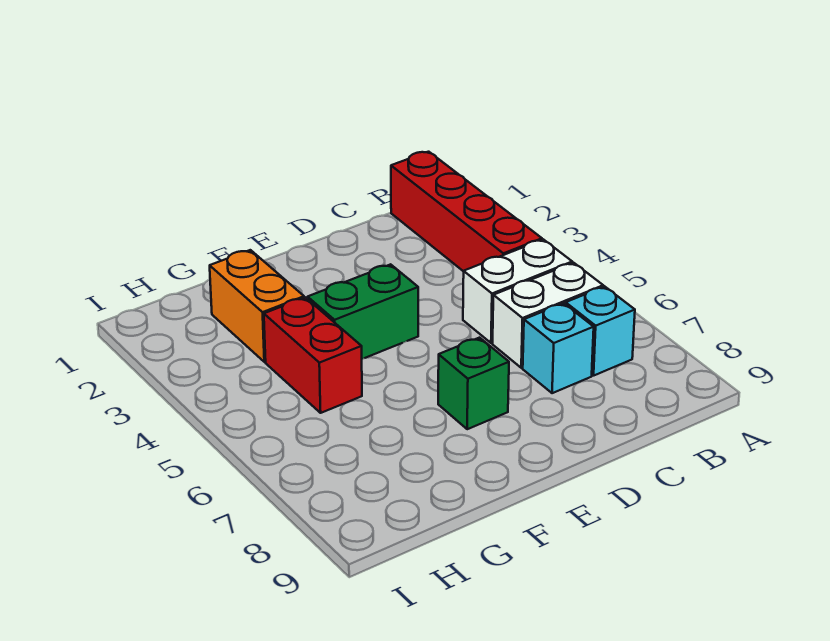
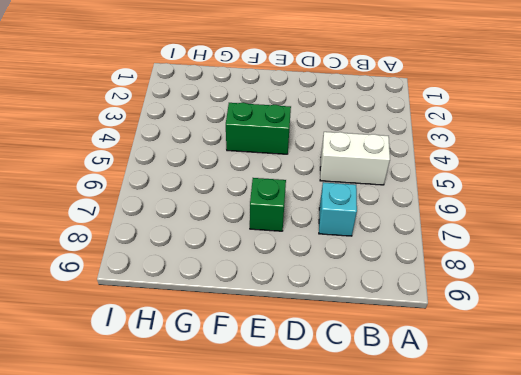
none -> red 1x4 brick [391,152,542,271]
none -> white 1x2 brick [493,263,603,368]

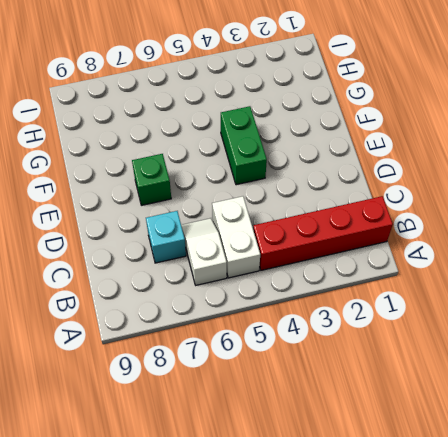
white 1x2 slope [181,218,227,285] -> white 1x2 brick [493,263,603,368]
none -> cyan 1x1 brick [566,286,635,376]
none -> orange 1x2 brick [210,250,304,362]

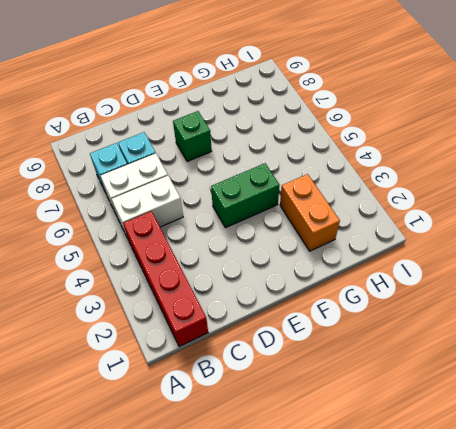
none -> red 1x2 brick [264,297,362,413]

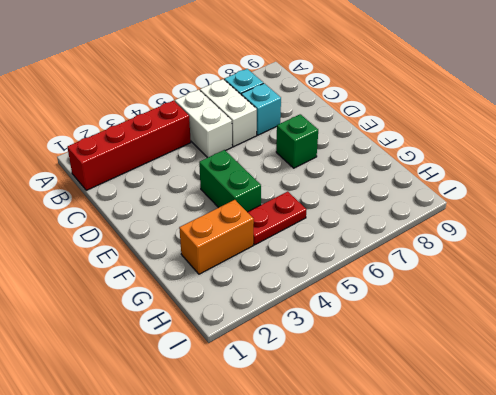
red 1x2 plate [248,192,306,245] -> red 1x2 brick [264,297,362,413]

